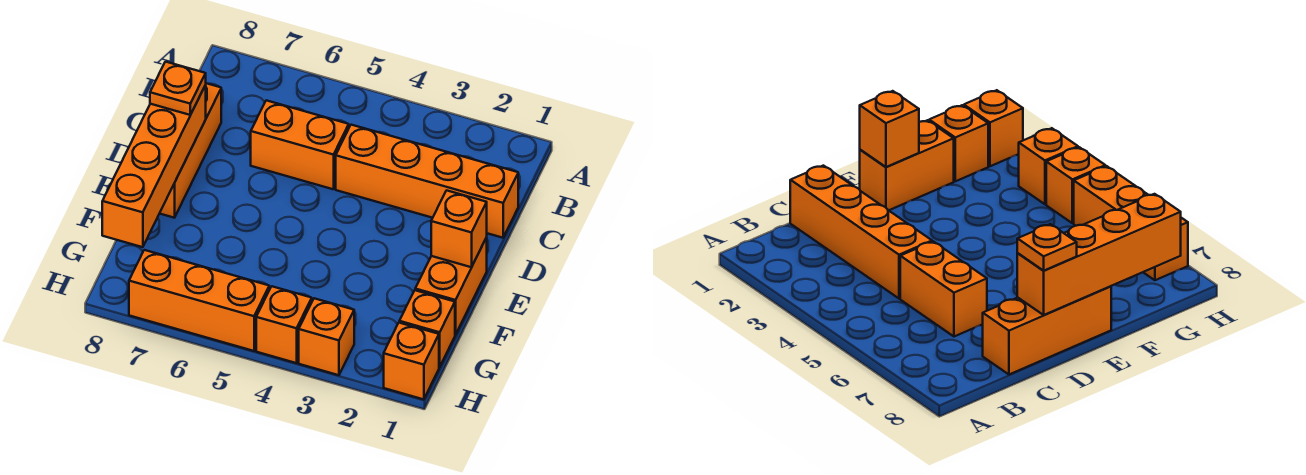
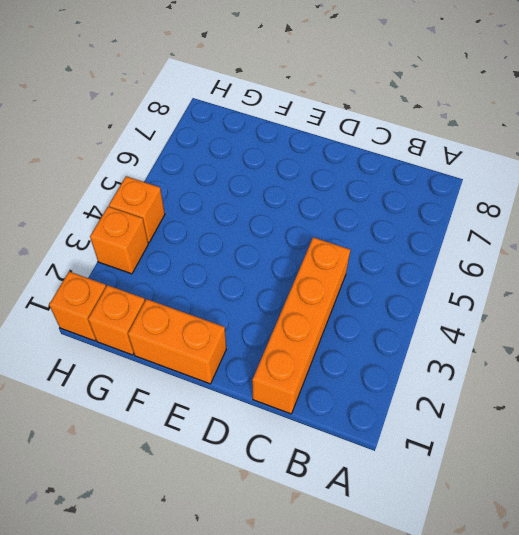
none -> orange 1x2 brick [251,100,349,189]
none -> orange 1x3 brick [160,83,221,218]
none -> orange 1x3 brick [129,250,269,351]

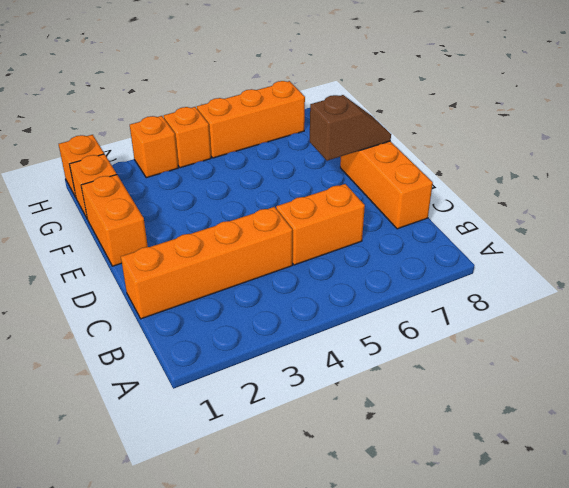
brown 1x2 slope [310,95,391,161] -> orange 1x4 brick [102,85,206,247]
none -> orange 1x1 brick [431,190,487,267]
none -> orange 1x1 plate [150,62,206,115]

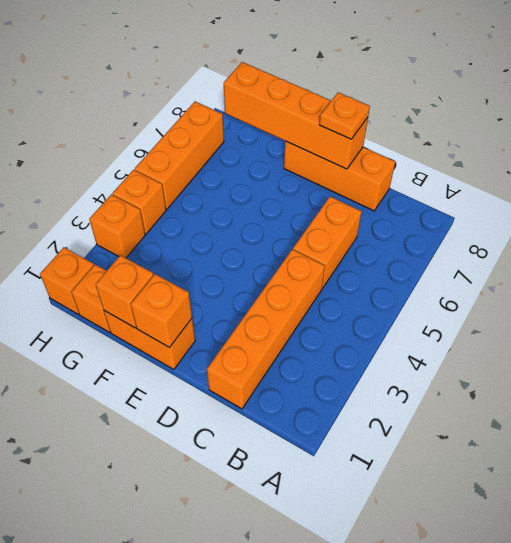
orange 1x1 brick [96,255,153,328] -> none

